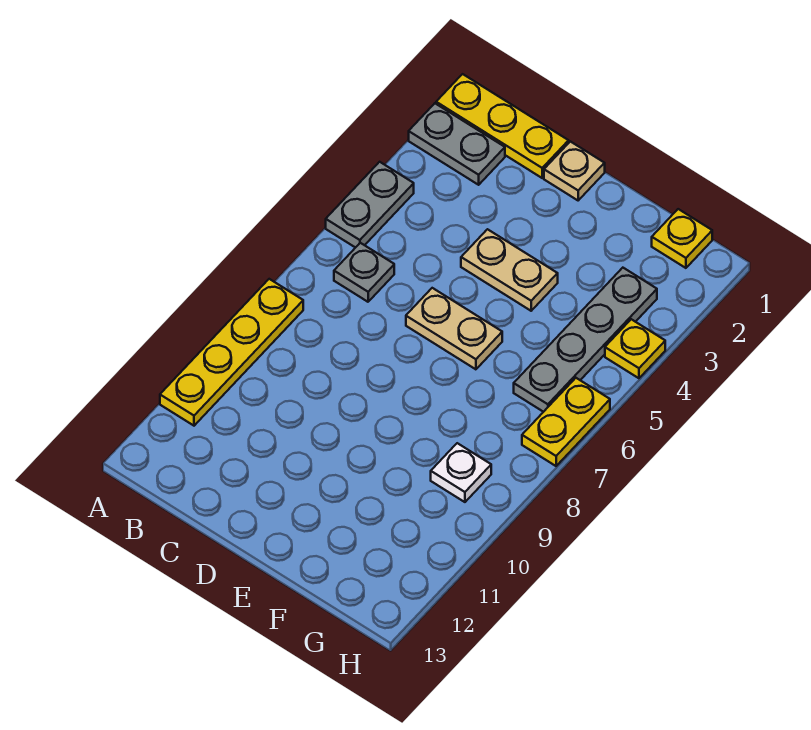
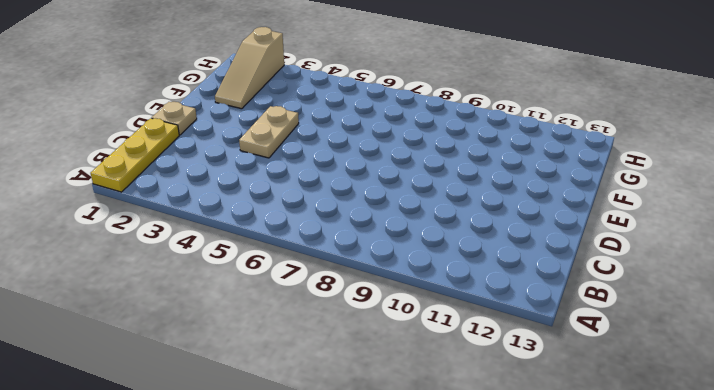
tan 1x3 slope [215,27,284,109] -> none
none -> grey 1x2 plate [409,103,505,185]
none -> grey 1x2 plate [326,162,414,248]
none -> yellow 1x4 plate [160,279,303,426]

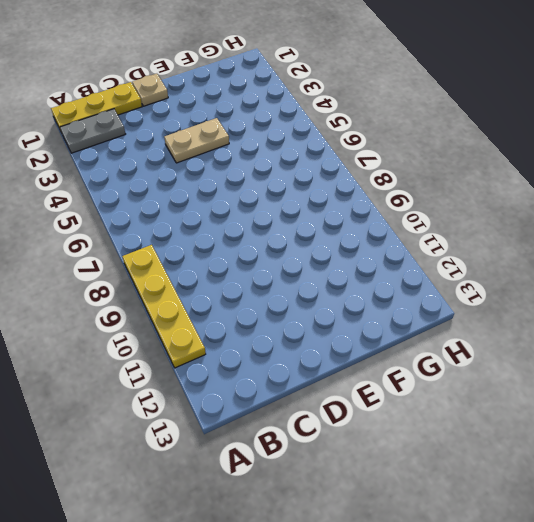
none -> grey 1x2 plate [326,162,414,248]
none -> grey 1x1 plate [334,243,394,302]
none -> tan 1x2 plate [406,288,502,369]

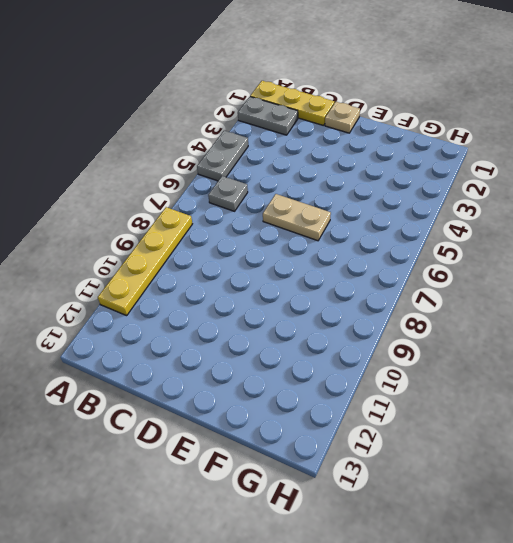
none -> tan 1x2 plate [461,229,558,311]
none -> yellow 1x1 plate [652,209,712,268]
none -> grey 1x4 plate [514,268,657,412]

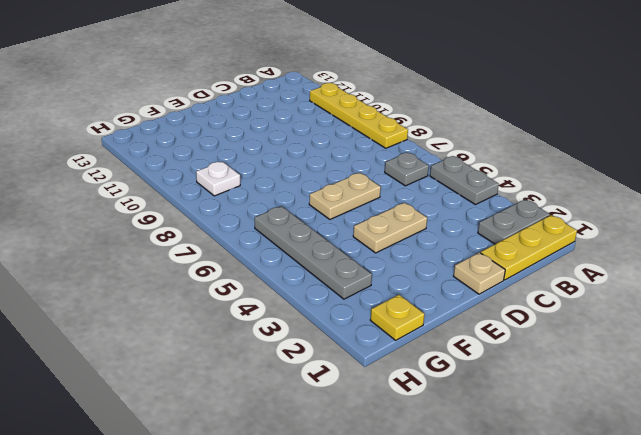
none -> yellow 1x1 plate [605,319,665,378]
none -> yellow 1x2 plate [522,378,610,466]

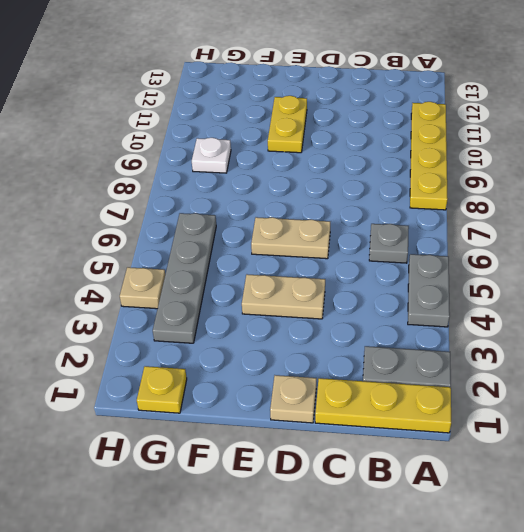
yellow 1x2 plate [268,96,307,153] -> yellow 1x2 plate moved to [522,378,610,466]
tan 1x1 plate [120,267,165,309] -> yellow 1x1 plate [605,319,665,378]

